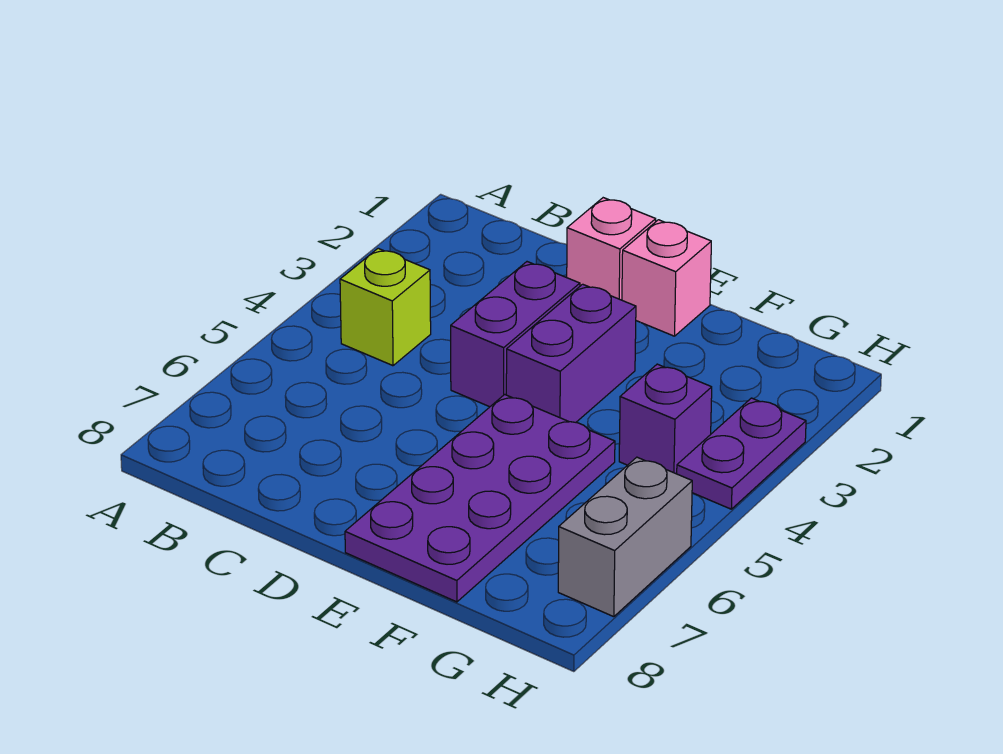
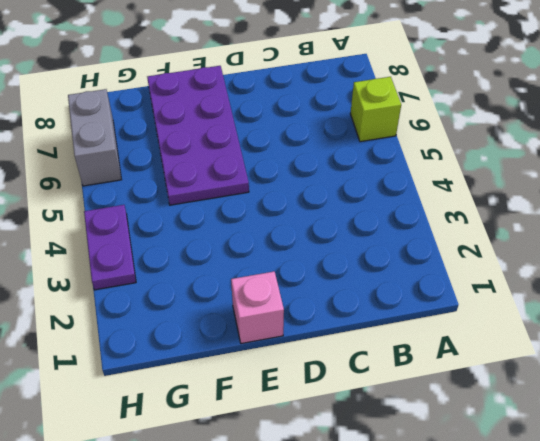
lime 1x1 brick [350,77,401,142] -> lime 1x1 brick moved to [340,248,431,366]
none -> pink 1x1 brick [567,198,656,300]
none -> purple 1x2 brick [451,262,580,407]

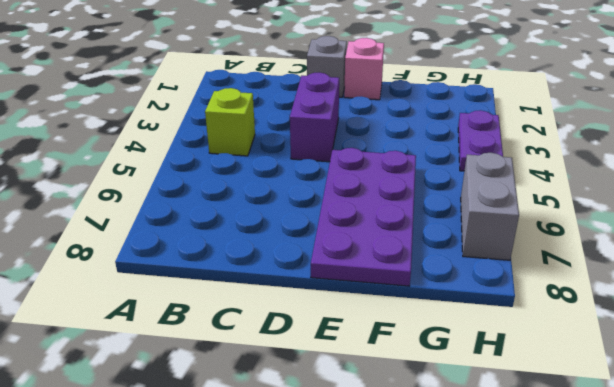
grey 1x1 brick [307,36,347,97] -> pink 1x1 brick [567,198,656,300]
none -> purple 1x2 brick [506,284,636,422]
none -> purple 1x1 brick [619,364,712,474]

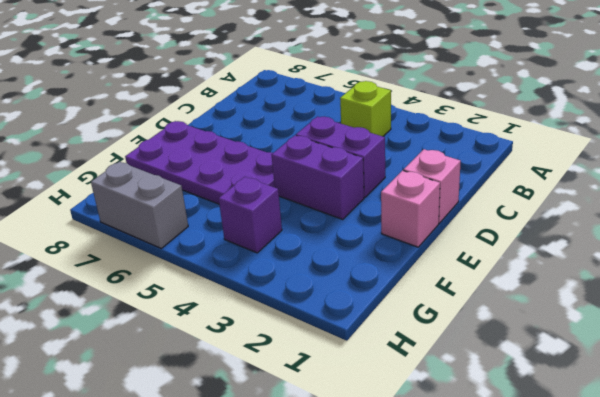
none -> purple 1x2 plate [677,398,806,509]

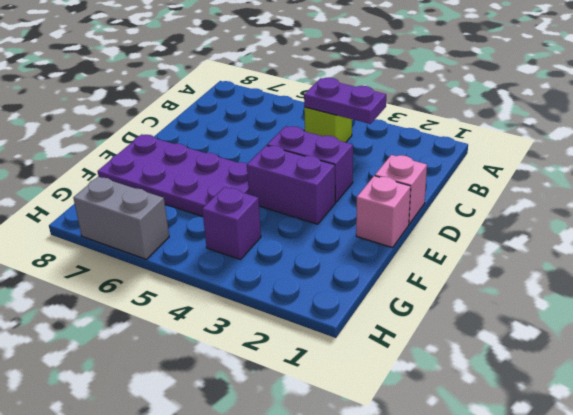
purple 1x2 plate [304,78,386,124] -> purple 1x2 plate moved to [677,398,806,509]

